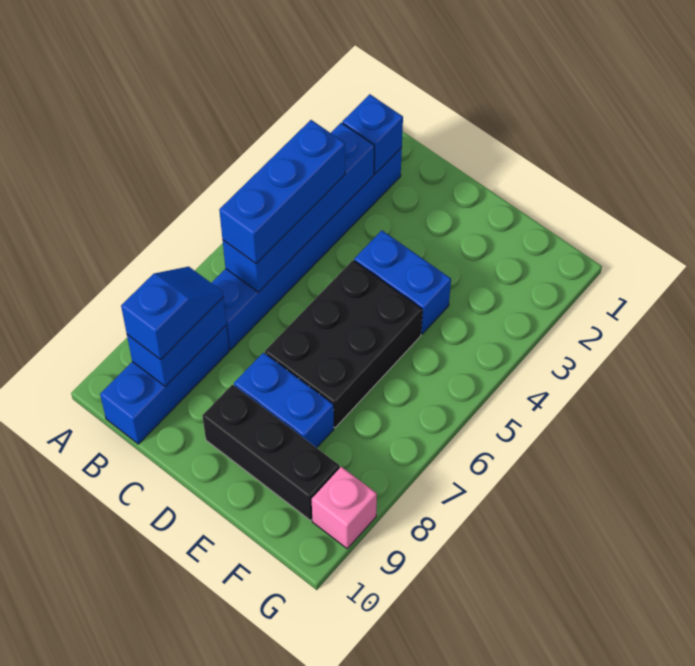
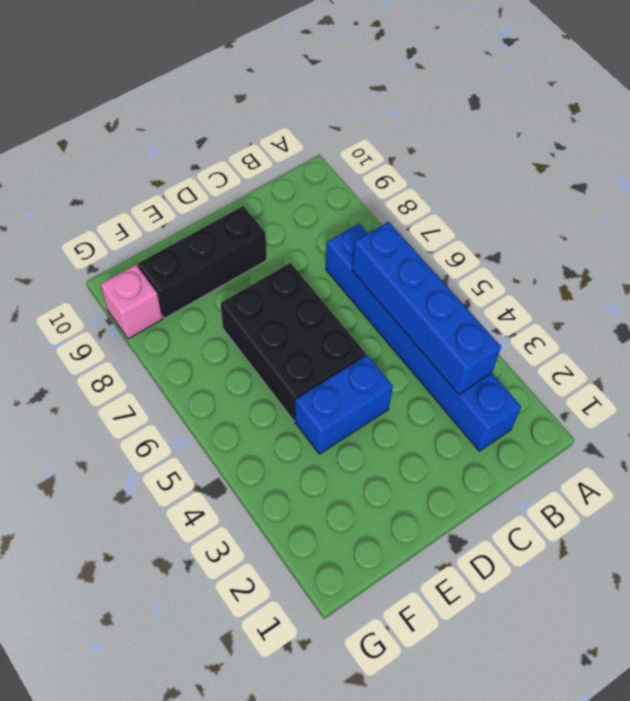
none -> blue 1x3 brick [100,326,229,444]
none -> blue 1x2 brick [234,353,334,448]
none -> blue 1x1 brick [342,94,403,174]

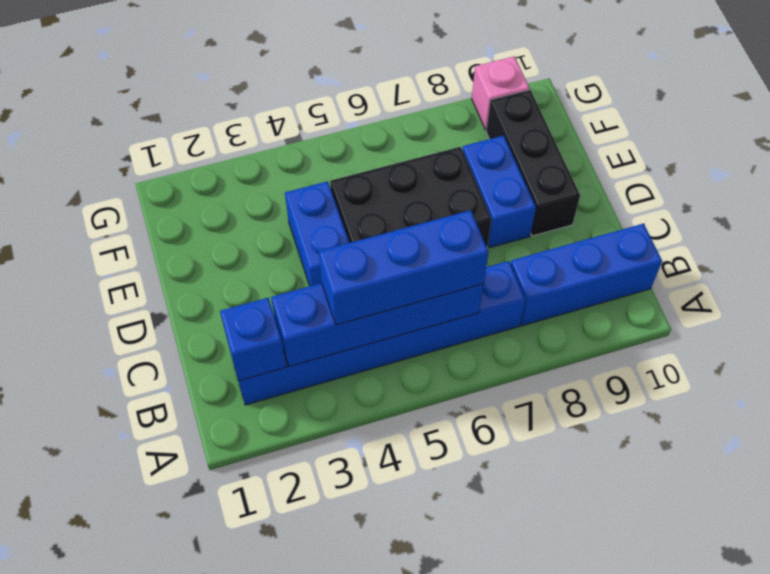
none -> blue 1x2 brick [127,298,226,387]
none -> blue 1x2 slope [121,267,223,360]

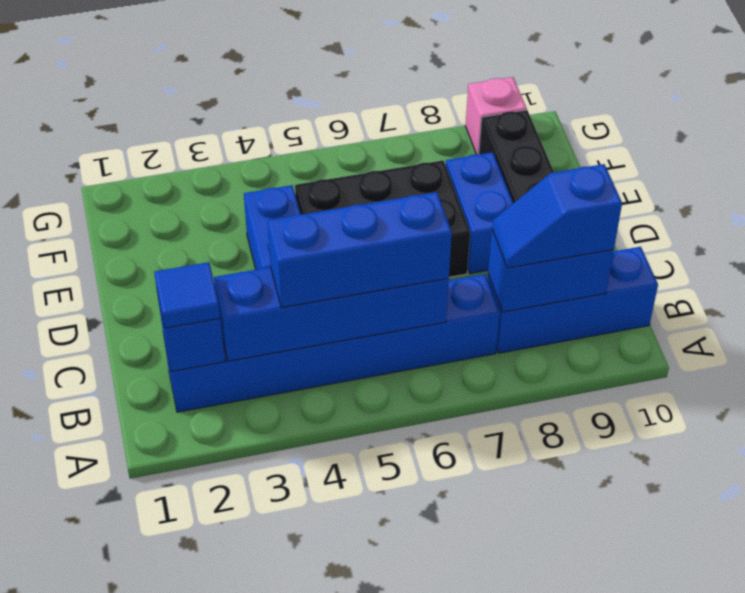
blue 1x1 tile [154,262,220,328] -> none

